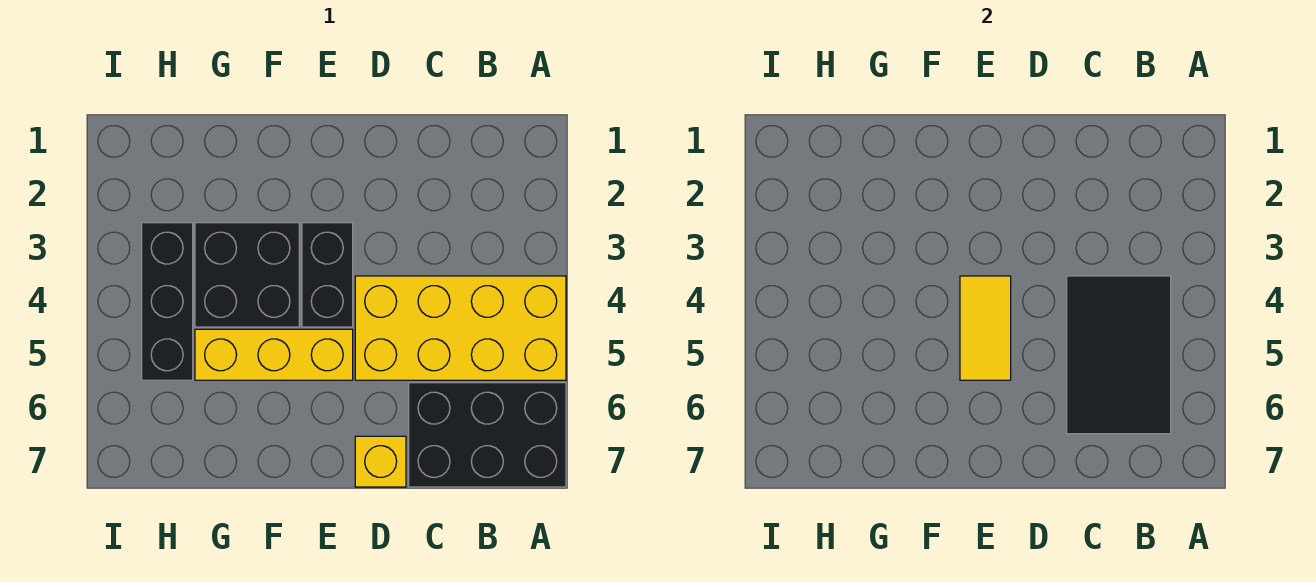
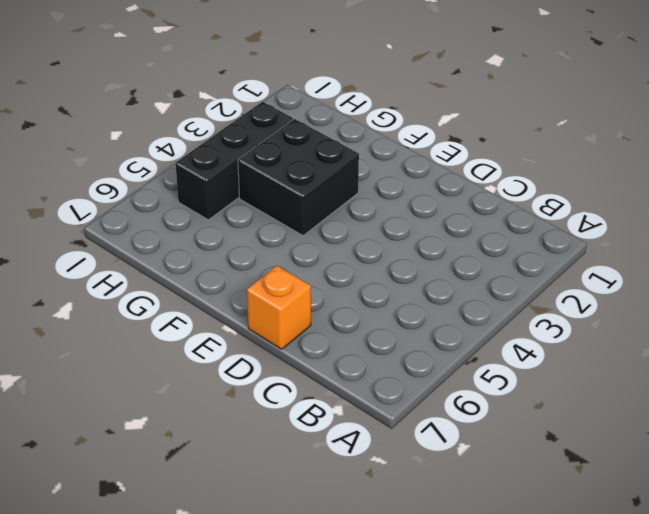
orange 1x1 brick [247,266,311,349] -> yellow 1x1 brick [355,436,406,487]
none -> yellow 2x4 brick [355,276,566,380]
none -> black 2x3 brick [409,383,566,487]

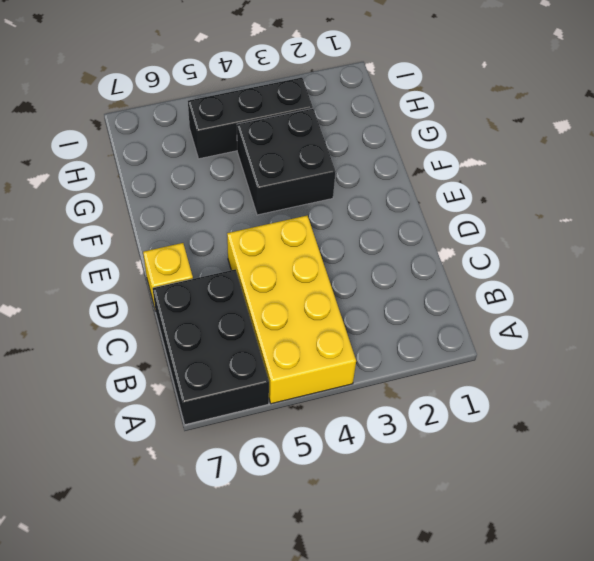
none -> black 1x2 brick [302,223,353,327]
none -> yellow 1x3 brick [195,329,353,380]

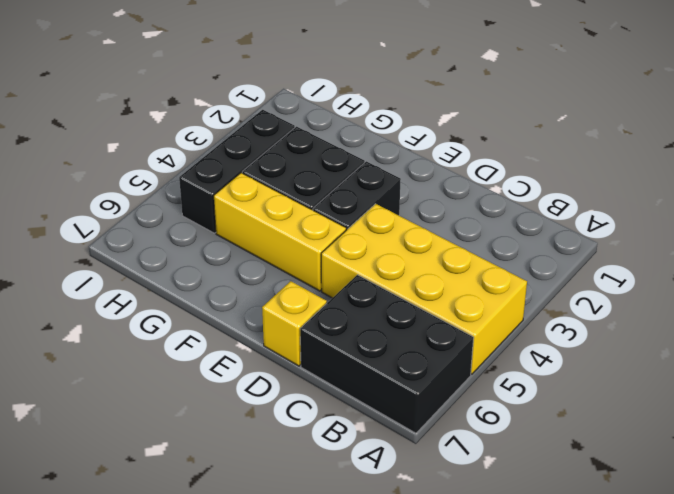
none -> black 2x3 tile [1067,276,1171,434]
none -> yellow 1x2 tile [960,276,1011,380]

